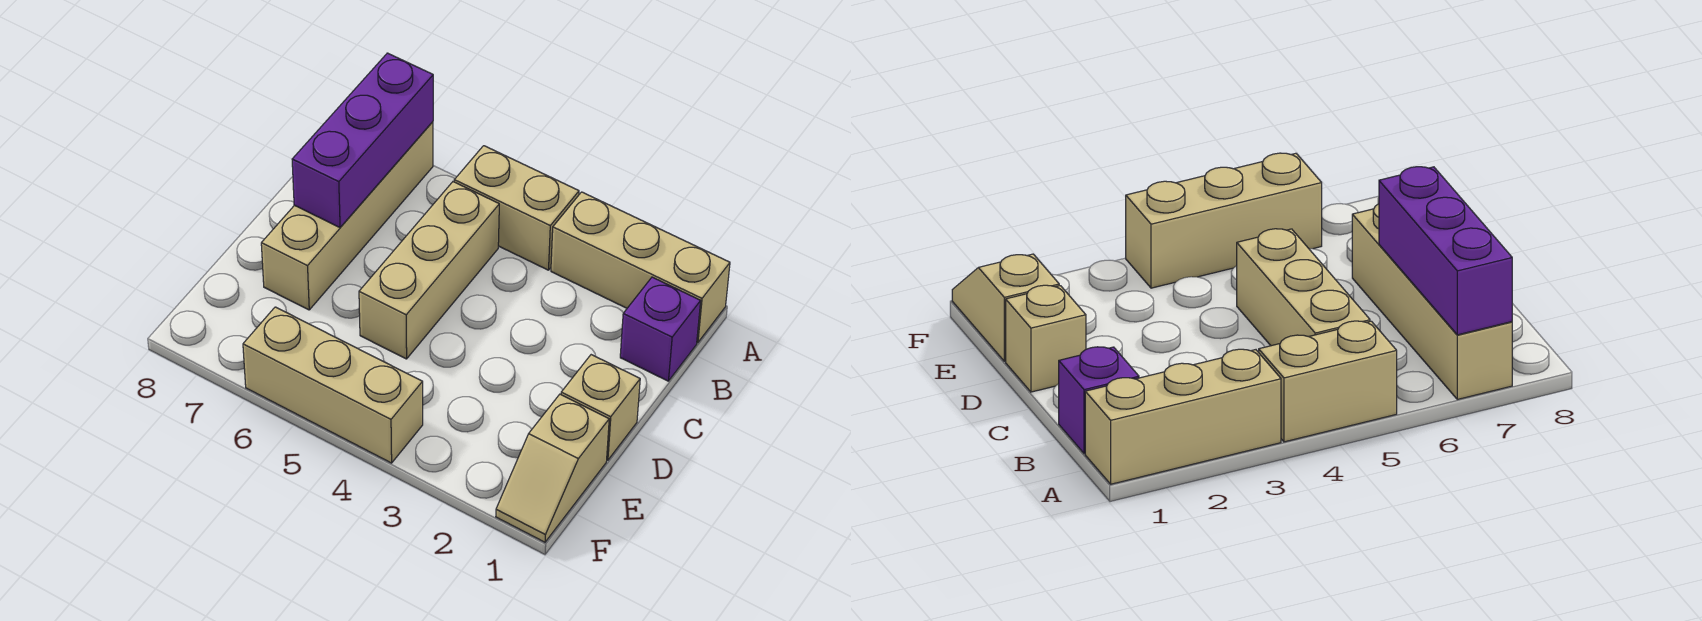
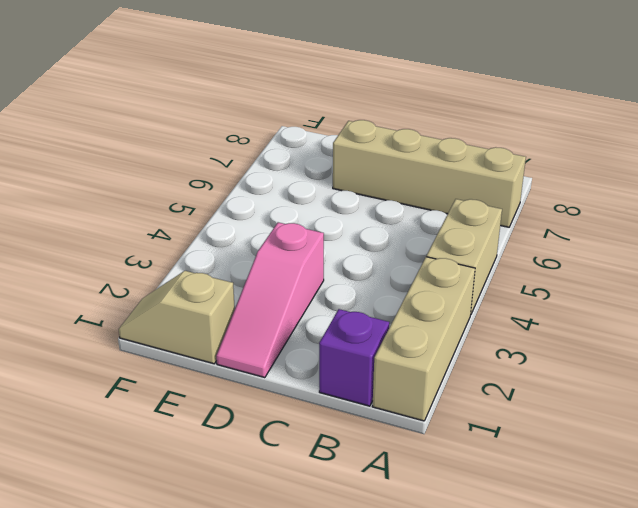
pink 1x3 slope [216,222,324,378] -> tan 1x1 brick [561,355,640,460]
none -> tan 1x3 brick [359,182,499,359]
none -> tan 1x3 brick [243,307,423,463]

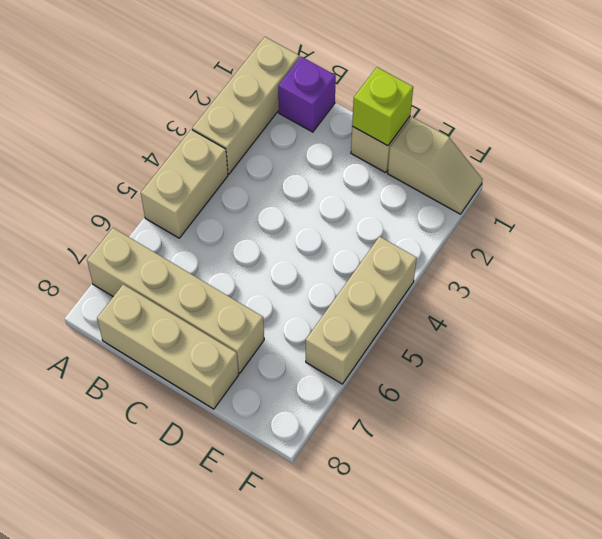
tan 1x3 brick [97,284,239,409] -> tan 1x3 brick moved to [359,182,499,359]
lime 1x1 brick [352,67,413,146] -> none
none -> purple 1x3 brick [292,53,433,227]

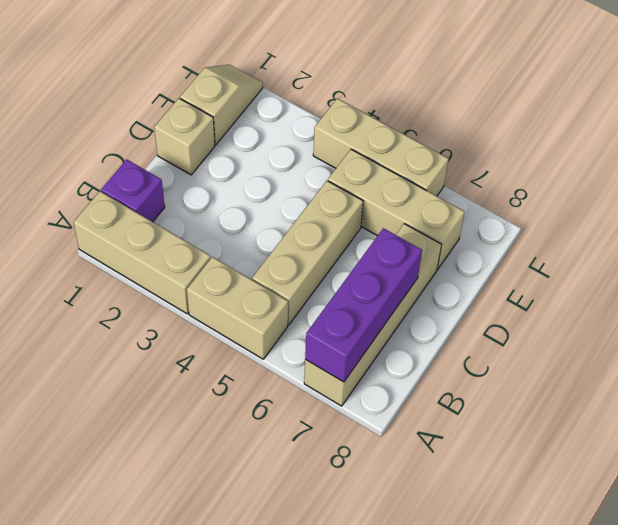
tan 1x3 brick [328,149,465,269] -> none

